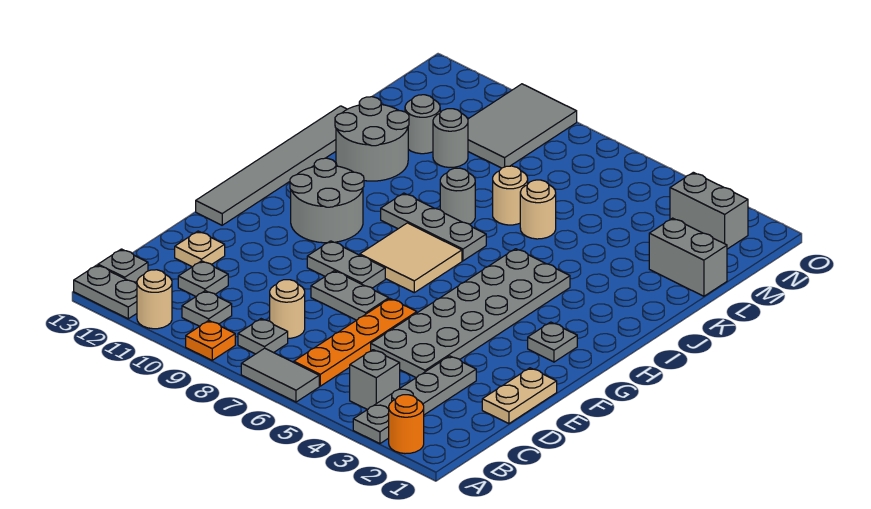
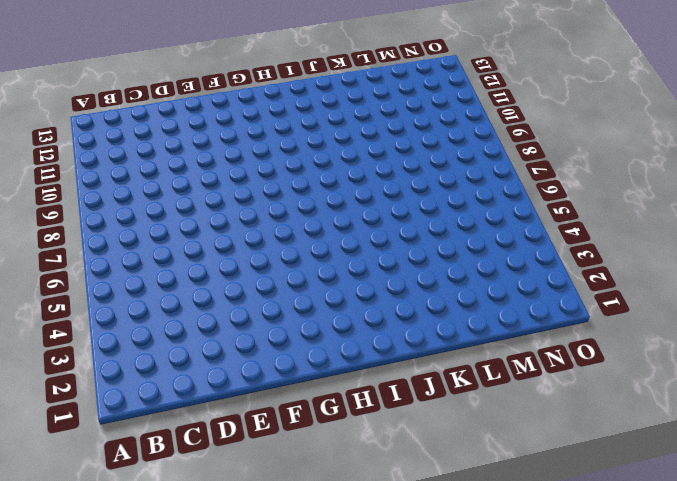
none -> orange 1x1 round brick [389,395,424,454]
none -> grey 1x4 plate [353,356,476,444]
none -> grey 1x2 tile [241,348,319,402]
none -> orange 1x1 plate [186,321,235,360]

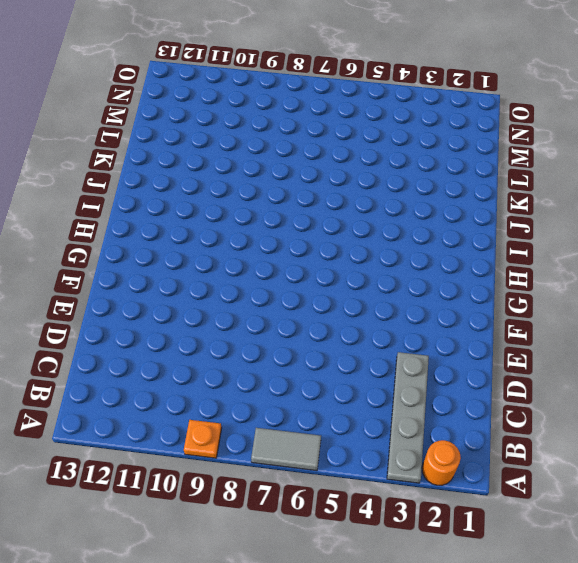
none -> tan 1x1 round brick [137,270,172,329]
none -> grey 1x2 plate [74,265,137,319]
none -> grey 1x1 brick [350,350,400,410]
none -> orange 1x4 plate [294,299,417,386]

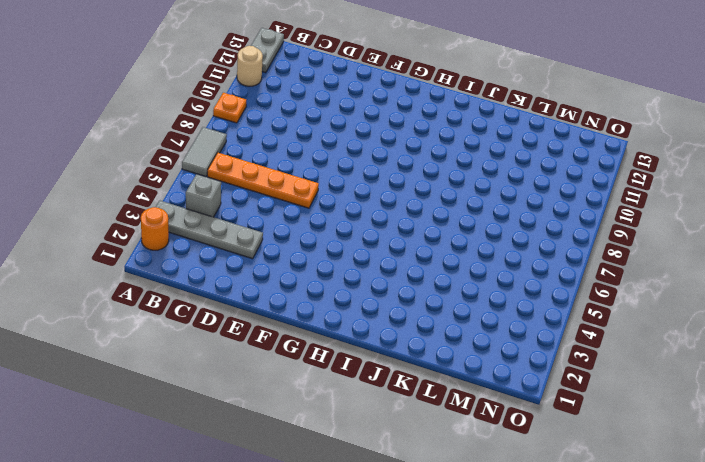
none -> grey 1x1 plate [238,319,288,354]
none -> grey 1x1 plate [182,291,232,326]
none -> grey 1x1 plate [98,249,148,282]
none -> tan 1x1 round brick [270,280,305,338]

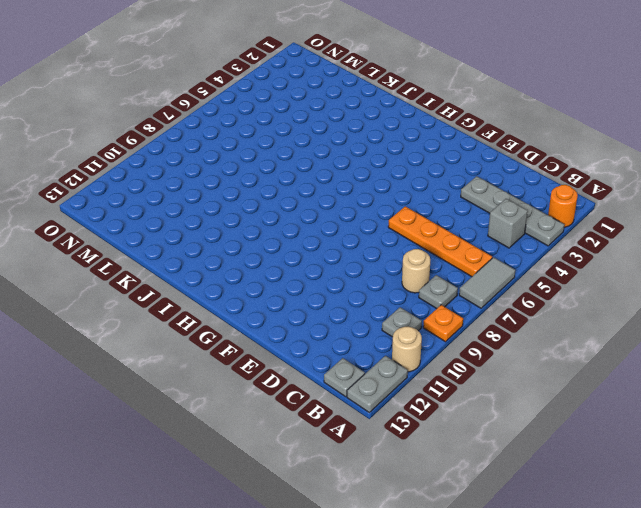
none -> grey 1x1 plate [178,261,228,296]
none -> tan 1x2 plate [482,368,557,424]
none -> grey 2x6 plate [371,249,570,378]
none -> tan 1x1 plate [175,231,225,267]

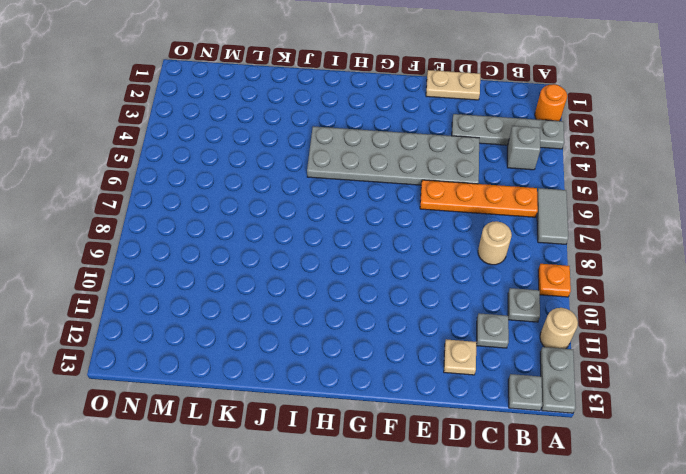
none -> grey 1x1 plate [238,319,288,354]
none -> grey 1x2 plate [311,271,389,320]
none -> grey 1x2 plate [307,241,385,288]
none -> grey 1x6 tile [196,106,347,225]

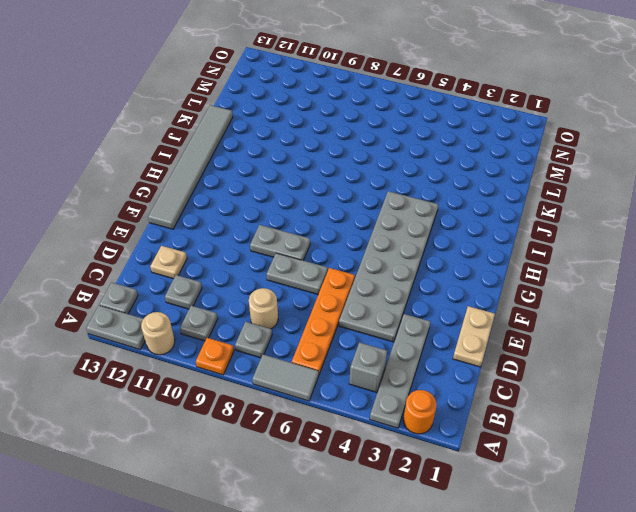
none -> grey 1x1 plate [528,322,577,362]
none -> tan 2x2 tile [360,223,462,293]
none -> grey 2x2 round brick [290,158,364,243]
none -> grey 1x3 plate [381,193,486,261]

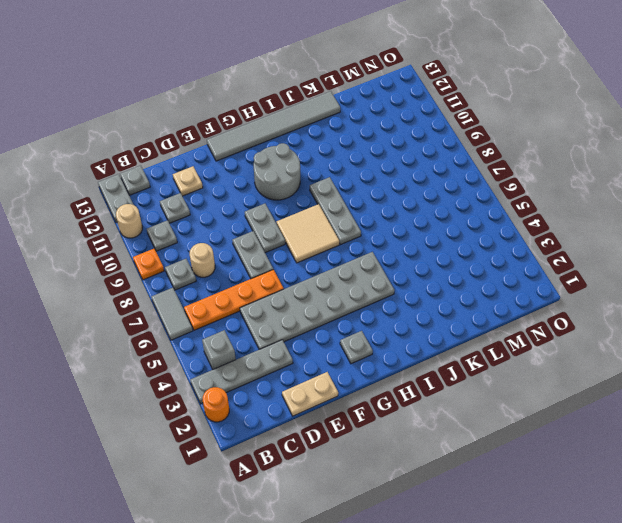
none -> grey 1x1 round brick [440,168,475,224]
none -> grey 2x2 round brick [335,97,409,181]
none -> tan 1x1 round brick [520,180,556,239]
none -> tan 1x1 round brick [493,166,528,225]

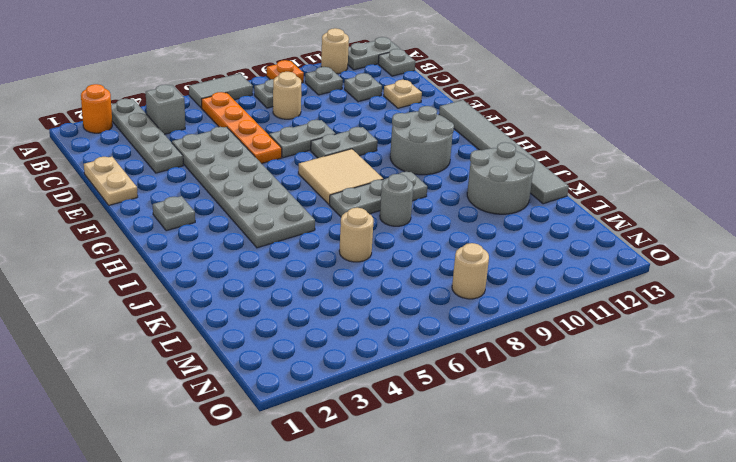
tan 1x1 round brick [452,243,489,299] -> tan 1x1 round brick moved to [493,166,528,225]
none -> grey 1x2 brick [649,218,727,296]
none -> grey 1x1 round brick [433,109,468,167]
none -> grey 1x1 round brick [405,95,440,154]
none -> grey 2x3 tile [468,84,577,168]

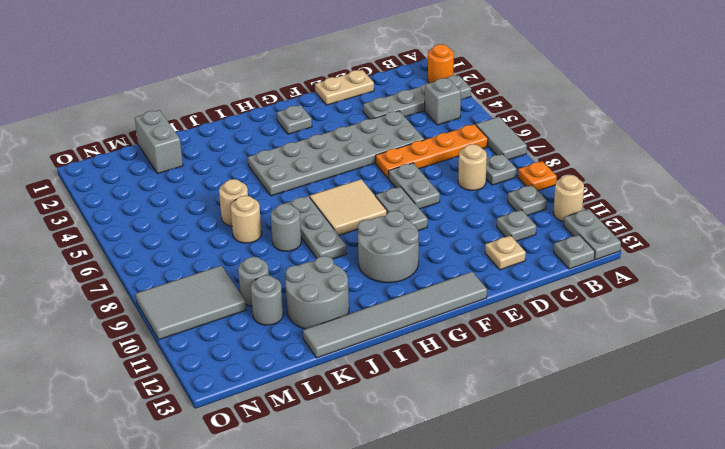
none -> grey 1x2 brick [670,172,748,249]

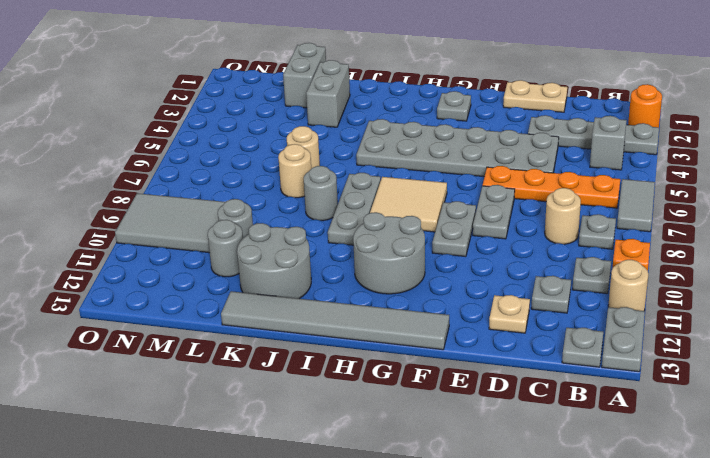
grey 1x2 brick [306,60,350,127] -> grey 1x2 brick moved to [670,172,748,249]

